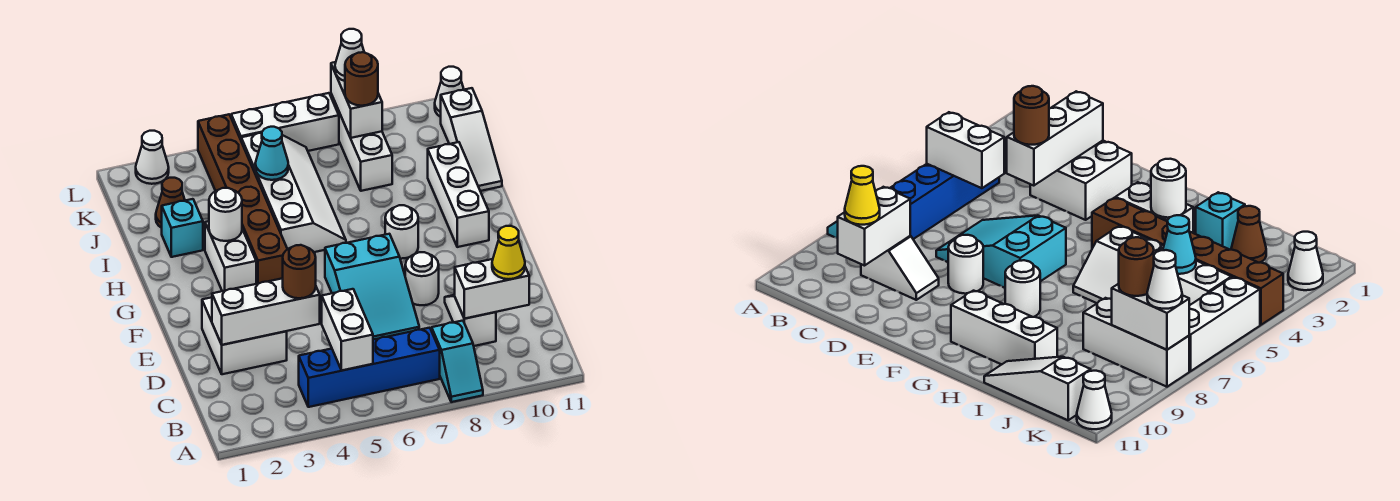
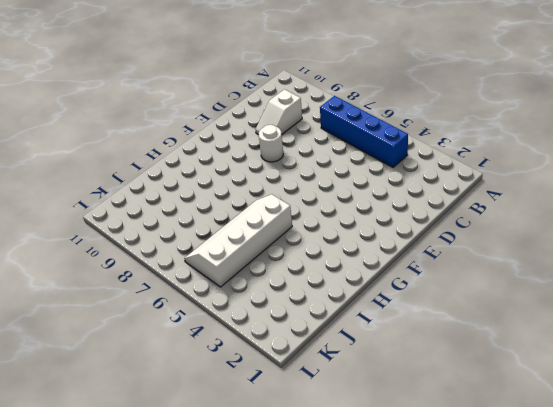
none -> cyan 1x2 slope [432,321,483,402]
none -> white 2x2 brick [202,297,287,374]
none -> cyan 2x3 slope [325,234,419,340]

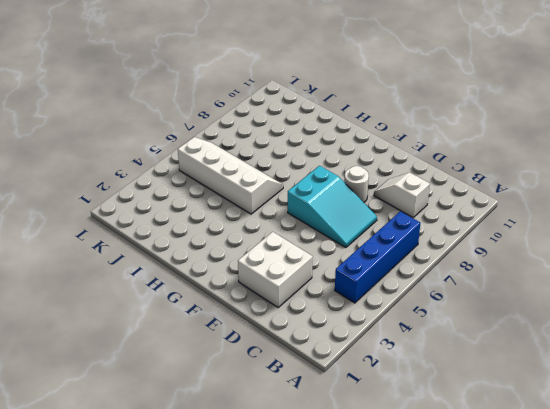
none -> cyan 1x2 slope [432,321,483,402]
none -> white 1x2 brick [205,221,256,291]
none -> brown 1x6 brick [198,114,287,284]

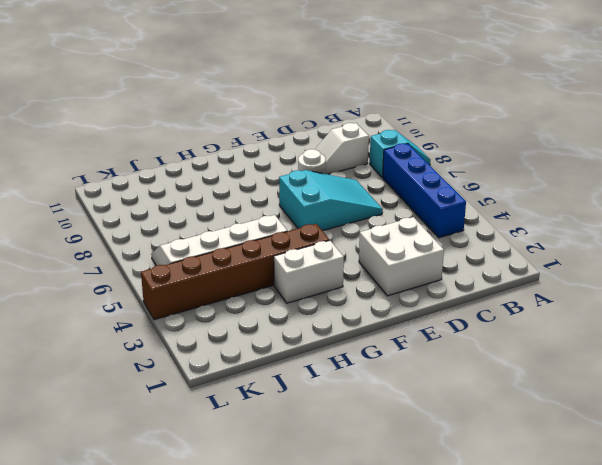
none -> white 1x1 round brick [385,205,418,259]
none -> white 1x3 brick [428,142,489,247]
none -> cyan 1x1 brick [162,199,203,257]

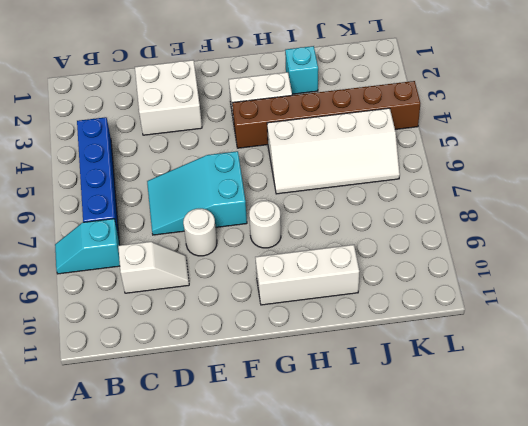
none -> white 1x3 slope [441,88,502,191]
none -> brown 1x1 cone [156,178,185,228]
none -> white 1x3 brick [331,94,392,191]

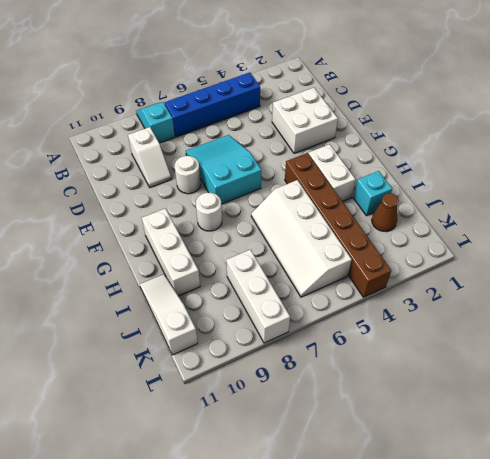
none -> white 1x1 cone [136,131,169,184]
none -> white 1x3 brick [231,93,339,151]
none -> white 1x1 cone [435,67,464,117]

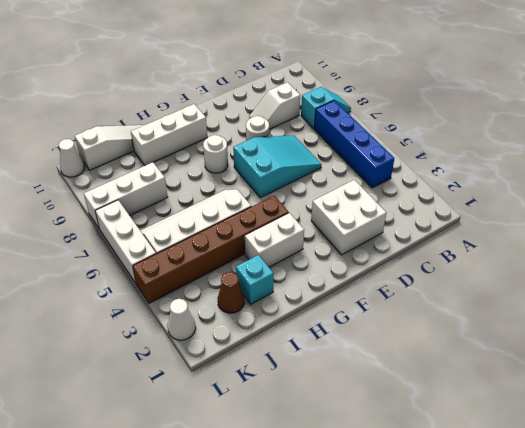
none -> white 1x2 brick [322,289,373,371]
none -> white 1x2 brick [455,259,529,319]
none -> white 1x3 brick [212,278,320,345]

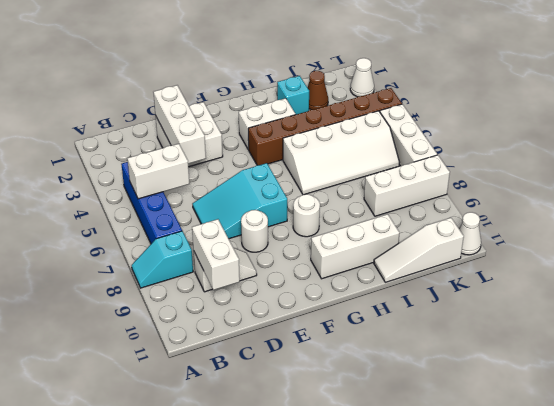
none -> white 1x1 round brick [209,188,242,241]
none -> cyan 1x1 cone [255,127,288,180]
none -> white 1x2 brick [331,62,382,138]

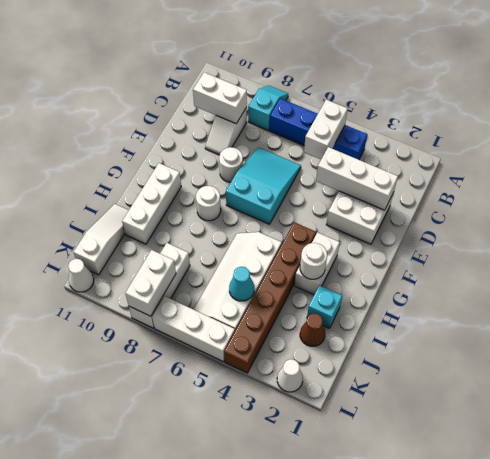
none -> yellow 1x1 cone [492,226,525,279]
none -> brown 1x1 round brick [283,245,316,298]
none -> brown 1x1 round brick [345,52,378,106]

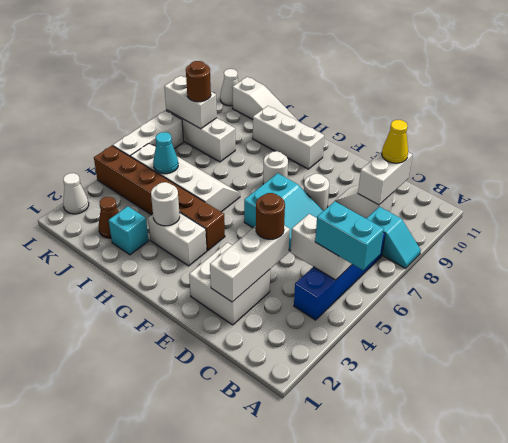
cyan 1x2 brick [315,201,384,270] -> none
none -> white 1x1 cone [335,29,364,81]

